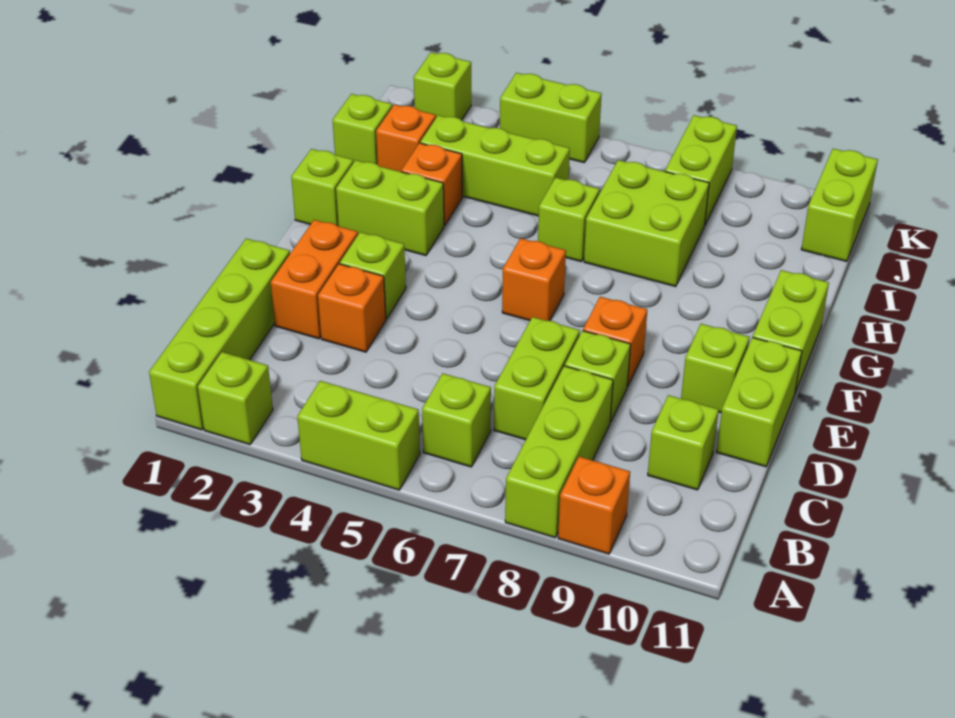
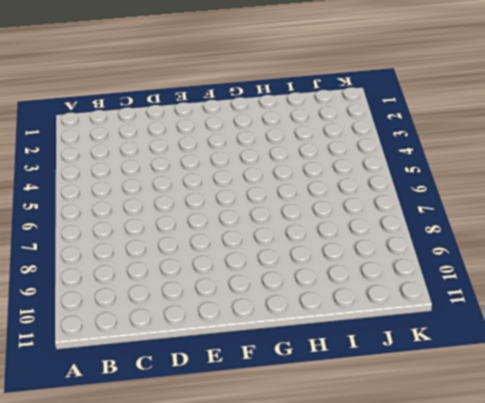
none -> lime 1x4 brick [149,238,290,430]
none -> lime 1x1 brick [198,352,273,445]
none -> lime 1x2 brick [297,381,420,490]

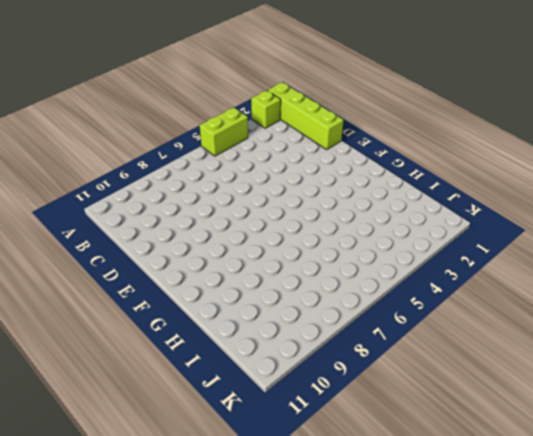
none -> lime 1x3 brick [505,366,613,538]
none -> orange 1x1 brick [558,457,630,554]
none -> lime 1x1 brick [422,373,491,467]

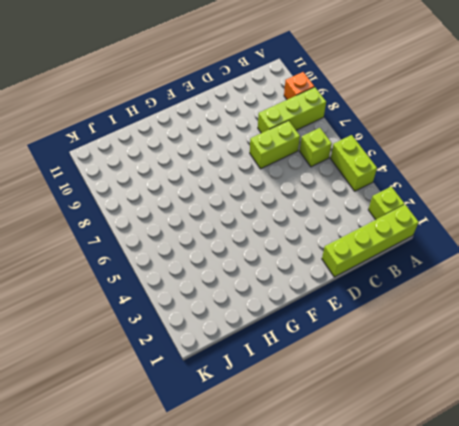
none -> lime 1x1 brick [648,395,719,490]
none -> orange 1x2 brick [271,220,358,339]
none -> orange 1x1 brick [318,264,386,352]

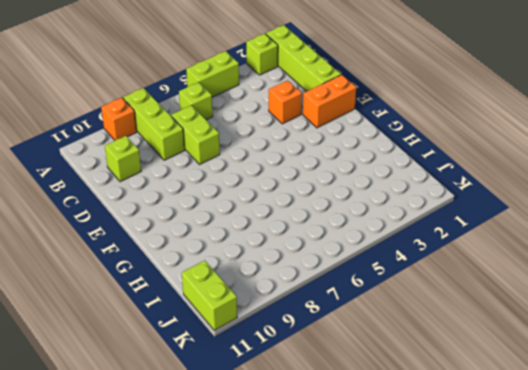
orange 1x2 brick [303,75,356,128] -> orange 1x2 brick turned to [271,220,358,339]
none -> lime 1x1 brick [565,331,631,422]
none -> lime 1x2 brick [716,338,802,467]
none -> lime 1x1 brick [340,232,406,319]

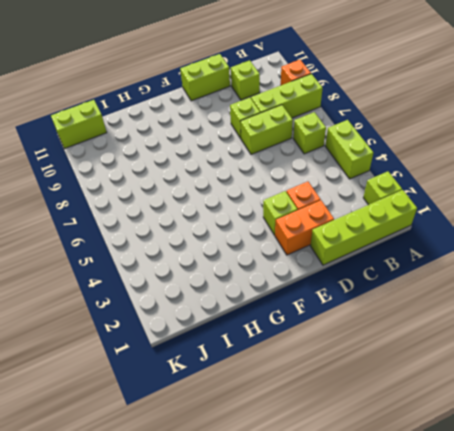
none -> orange 1x1 brick [583,297,647,387]
none -> lime 1x1 brick [681,324,750,413]
none -> orange 1x1 brick [502,238,566,321]

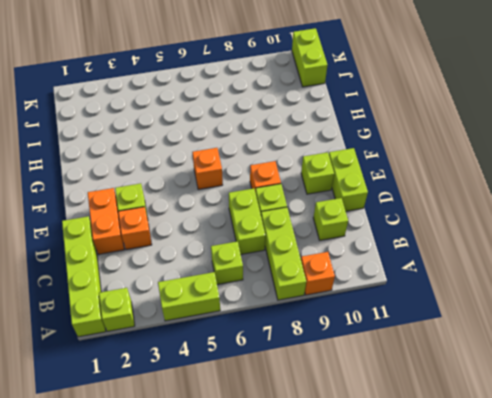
none -> lime 1x2 brick [753,270,829,392]
none -> lime 1x1 brick [291,149,354,226]
none -> lime 1x2 brick [336,160,444,256]

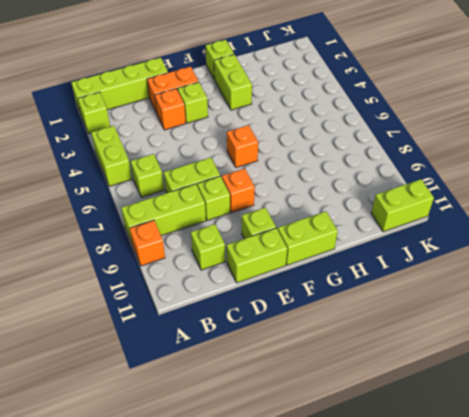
none -> orange 1x1 brick [401,143,462,226]
none -> lime 1x1 brick [538,178,600,262]
none -> lime 2x2 brick [584,160,709,287]

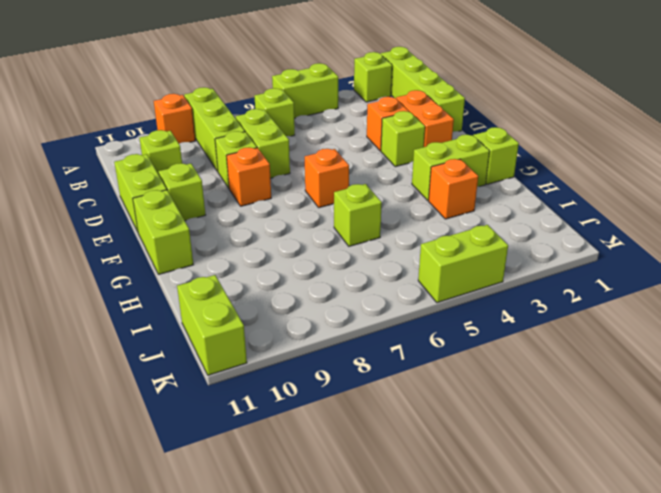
none -> lime 2x2 brick [584,160,709,287]
none -> lime 1x1 brick [333,94,392,165]
none -> orange 1x1 brick [376,105,436,172]

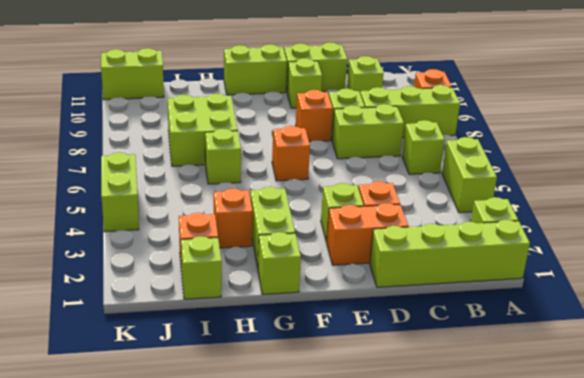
none -> lime 1x3 brick [420,115,570,216]
none -> lime 1x2 brick [665,115,737,225]
none -> lime 1x1 brick [414,52,471,120]

